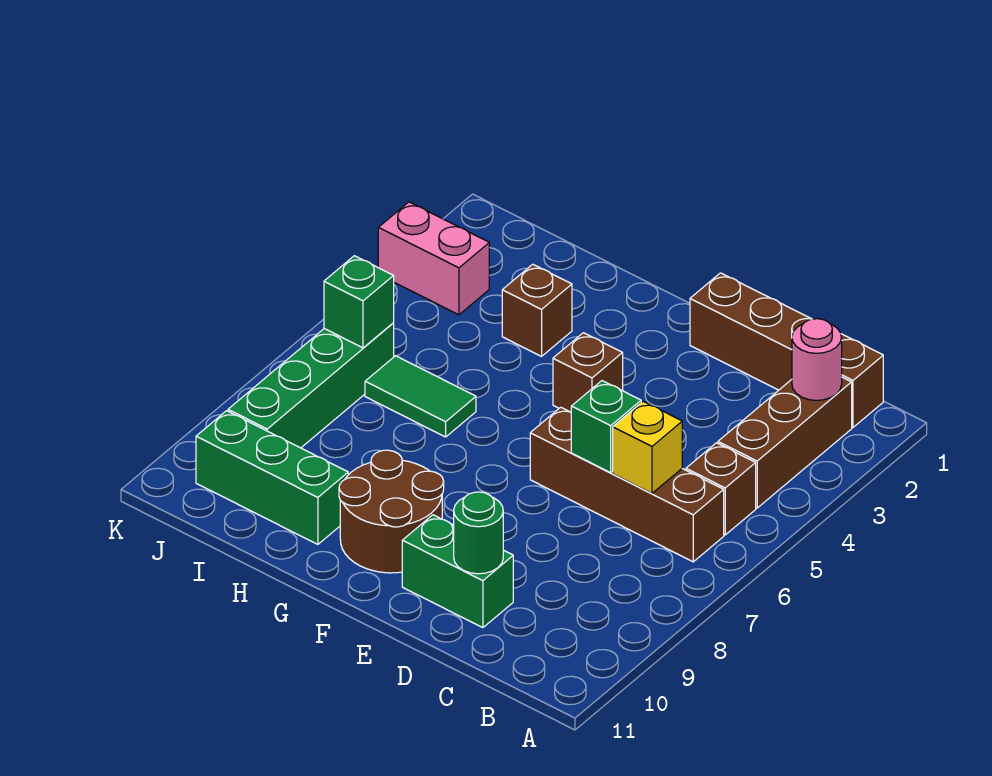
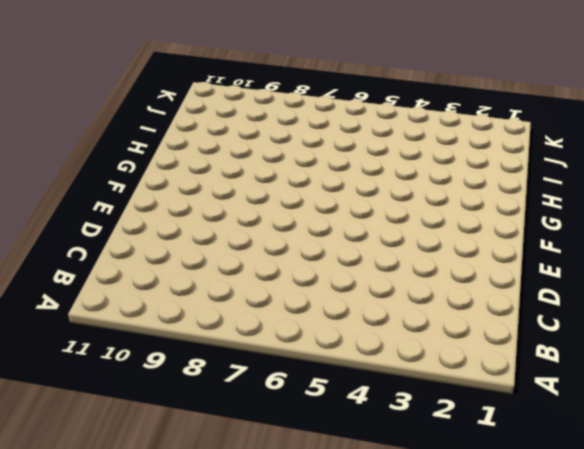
none -> brown 1x4 brick [690,273,883,427]
none -> brown 1x3 brick [718,377,852,508]
none -> brown 1x1 brick [686,443,756,535]

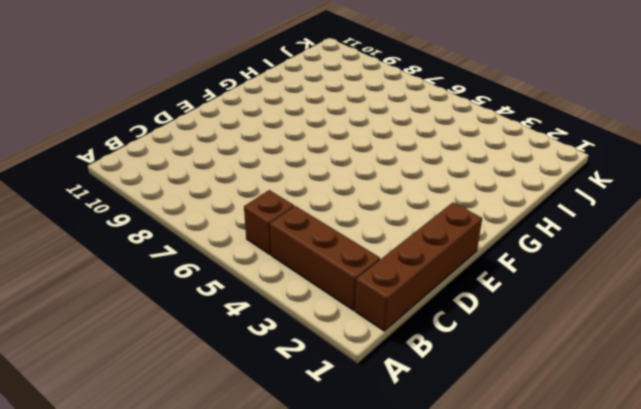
none -> brown 1x4 brick [530,407,724,562]
none -> green 1x2 brick [402,515,513,628]
none -> brown 1x1 brick [553,333,623,412]

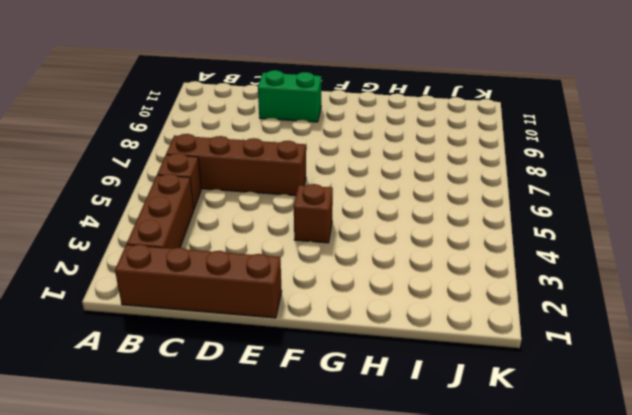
none -> brown 2x2 round brick [339,450,444,573]
none -> brown 1x1 brick [502,264,572,356]
none -> green 1x2 tile [365,356,476,437]

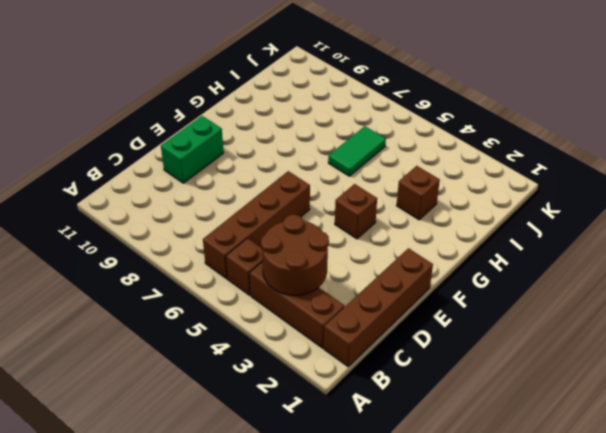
brown 2x2 round brick [261,215,329,295] -> brown 2x2 round brick moved to [339,450,444,573]
none -> green 1x3 brick [196,411,348,544]
none -> pink 1x2 brick [378,202,489,315]
none -> green 1x4 brick [228,323,394,448]

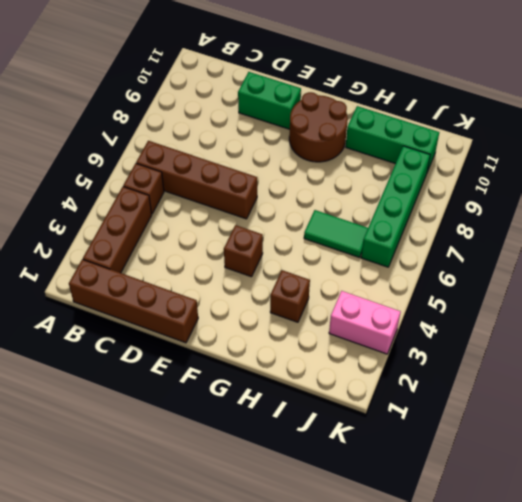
none -> pink 1x1 round brick [792,319,842,400]
none -> yellow 1x1 brick [613,401,682,493]
none -> green 1x1 brick [571,381,641,473]

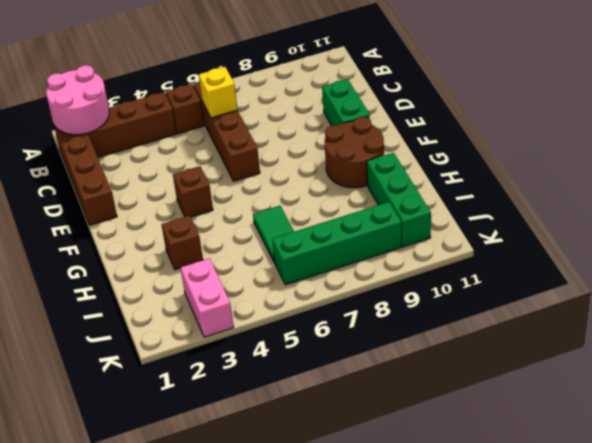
pink 2x2 round brick [46,65,109,135] -> pink 1x1 round brick [792,319,842,400]
none -> green 1x1 brick [571,381,641,473]
none -> green 1x1 round brick [454,492,503,574]
none -> green 1x1 brick [324,256,394,348]

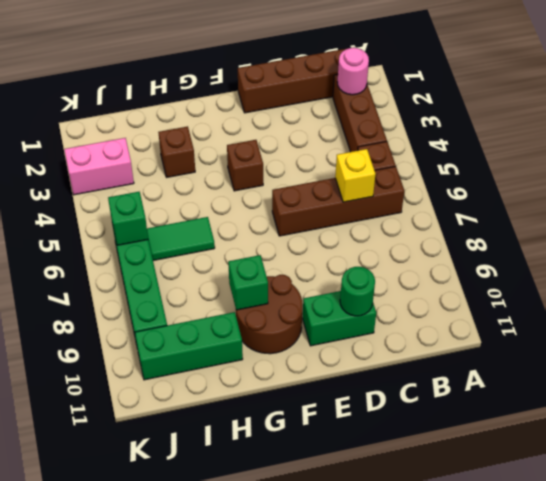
green 1x1 brick [228,255,268,310] -> green 1x1 brick moved to [571,381,641,473]

